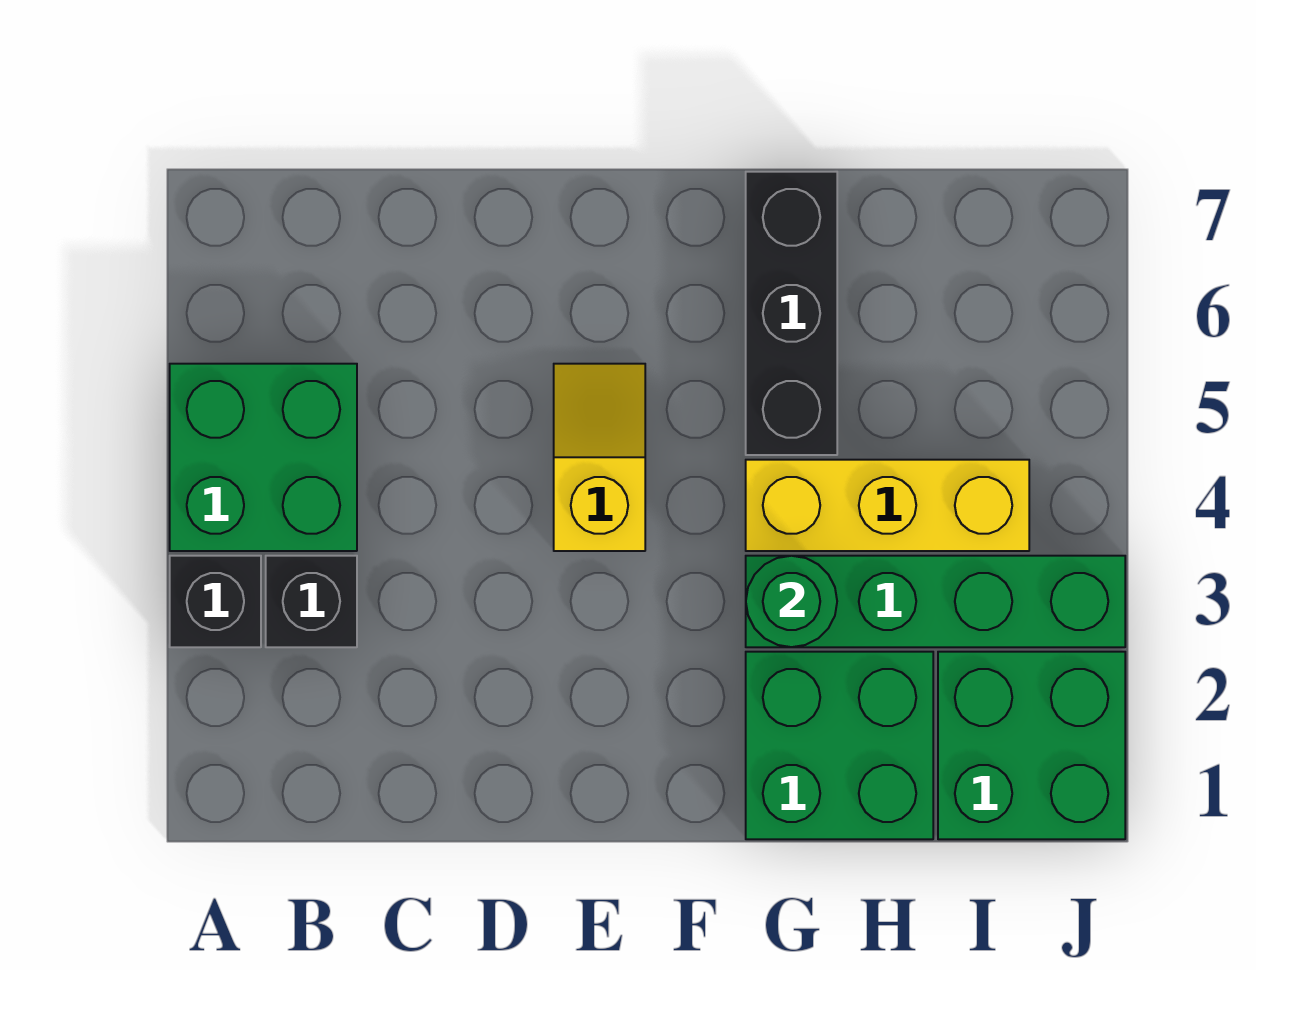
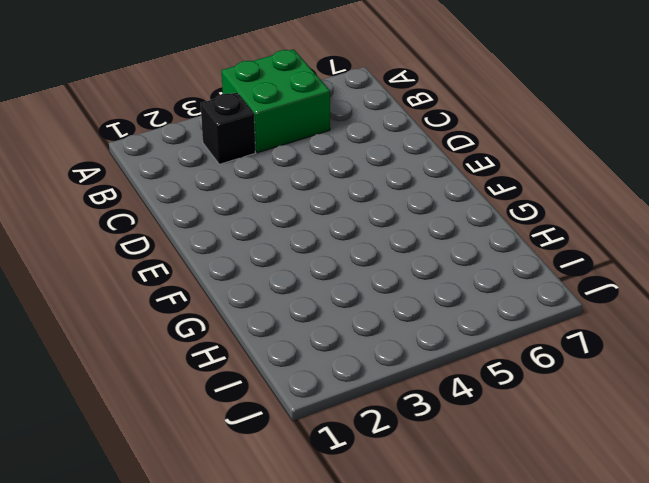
none -> black 1x1 brick [170,556,261,647]
none -> yellow 1x2 slope [554,364,645,551]

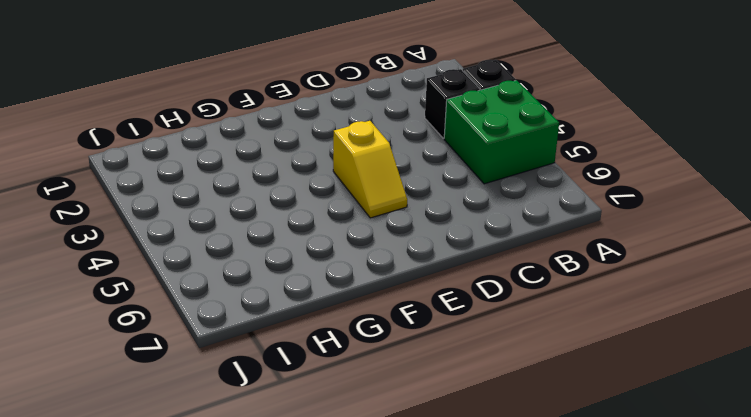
none -> green 2x2 brick [746,652,933,839]
none -> green 1x4 brick [746,556,1125,647]

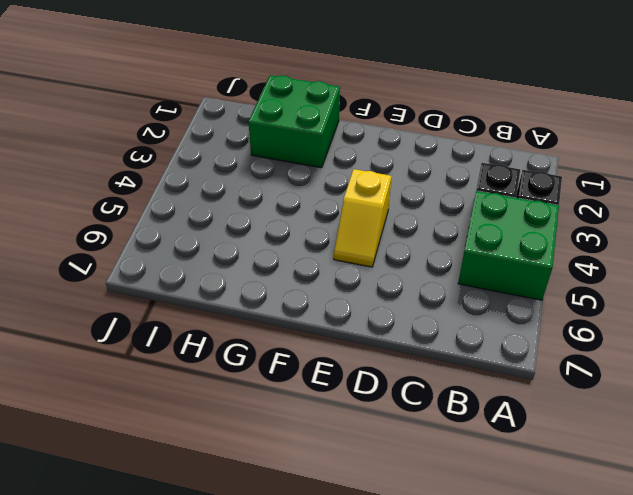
none -> green 1x4 brick [746,556,1125,647]
none -> yellow 1x3 brick [746,460,1029,551]

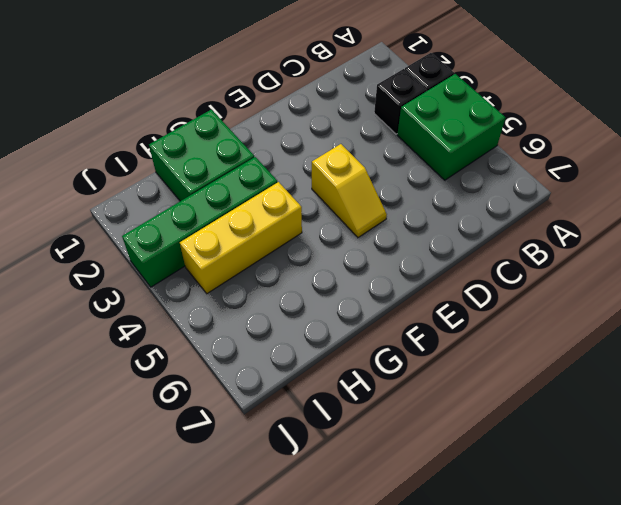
none -> black 1x3 brick [746,172,837,455]
none -> green 2x2 brick [938,652,1125,839]

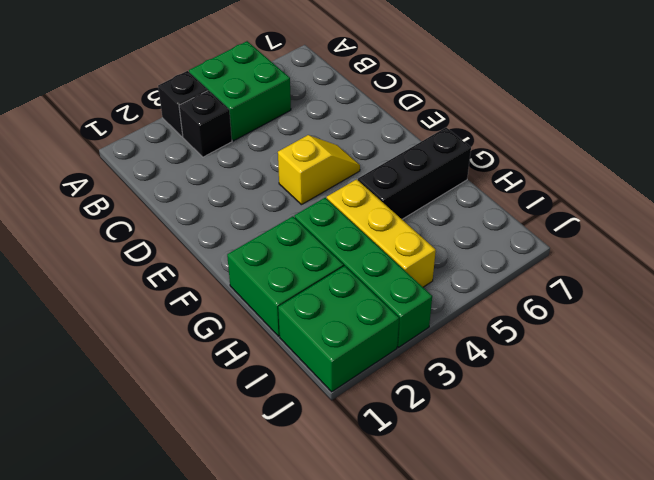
none -> green 1x1 round brick [746,556,837,647]

